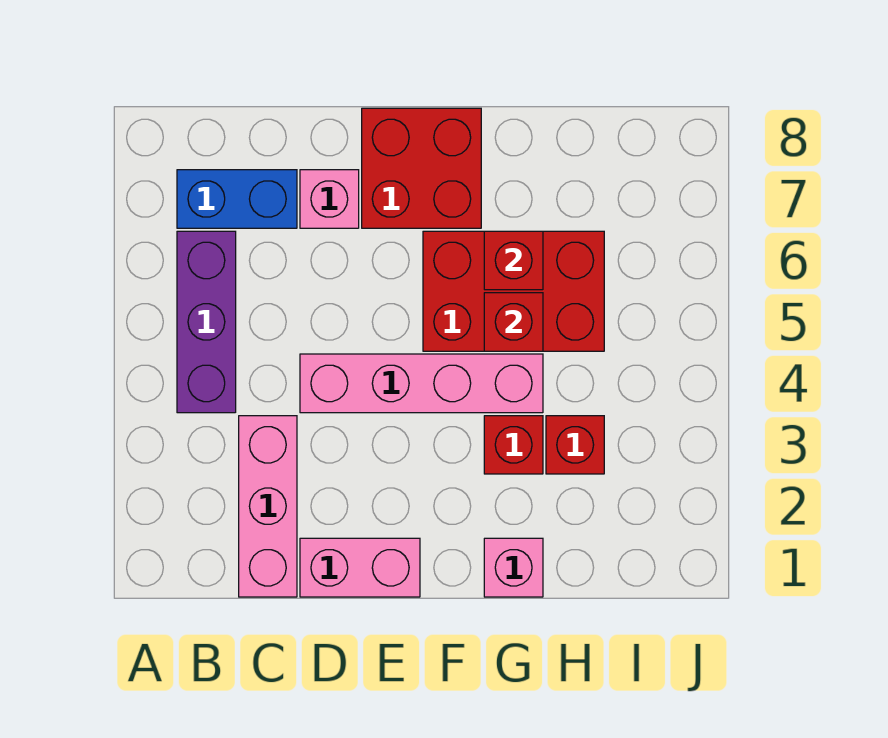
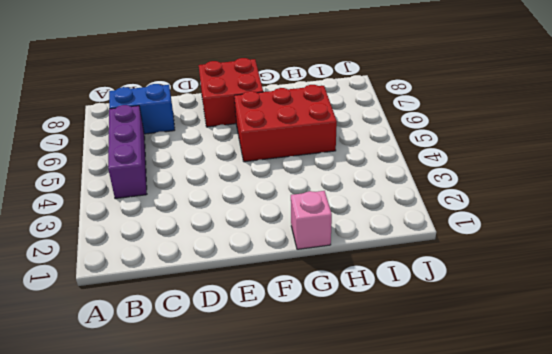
none -> pink 1x3 brick [239,416,297,597]
none -> pink 1x2 brick [300,538,420,597]
none -> pink 1x4 brick [300,354,543,413]

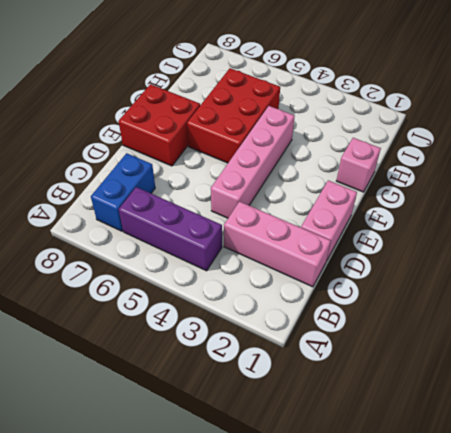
none -> pink 1x1 brick [300,170,359,228]
none -> red 1x1 brick [484,416,543,474]
none -> red 1x1 brick [546,416,604,474]

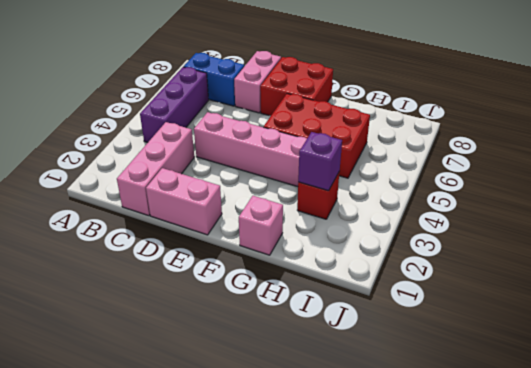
pink 1x2 brick [234,51,281,113] -> pink 1x1 brick [300,170,359,228]
purple 1x1 brick [298,132,342,191] -> none
none -> red 1x1 brick [484,416,543,474]
none -> red 1x1 brick [484,293,543,351]
none -> red 1x1 brick [484,231,543,290]

